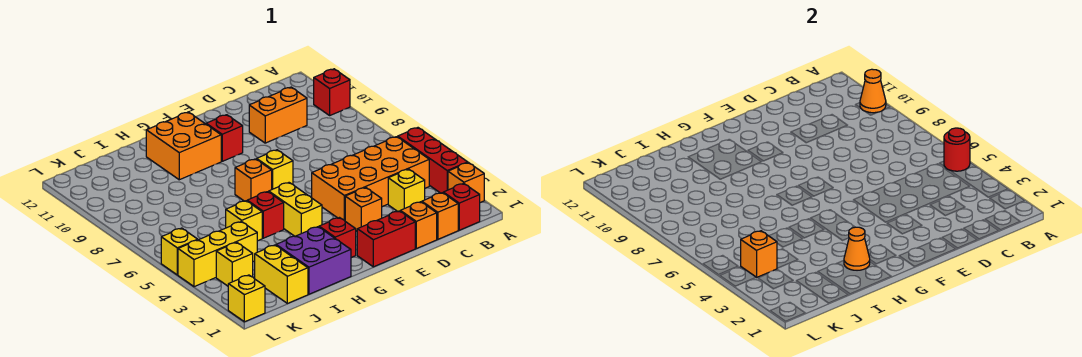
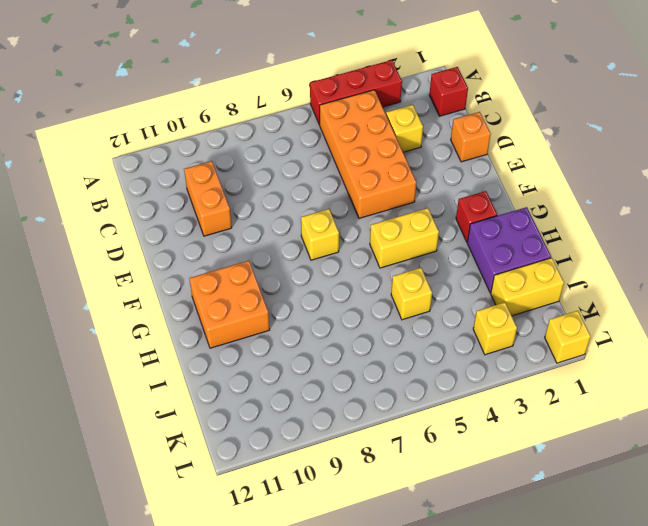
none -> orange 1x1 brick [448,163,484,203]
none -> red 1x1 brick [314,69,350,115]
none -> orange 1x1 brick [422,193,458,239]

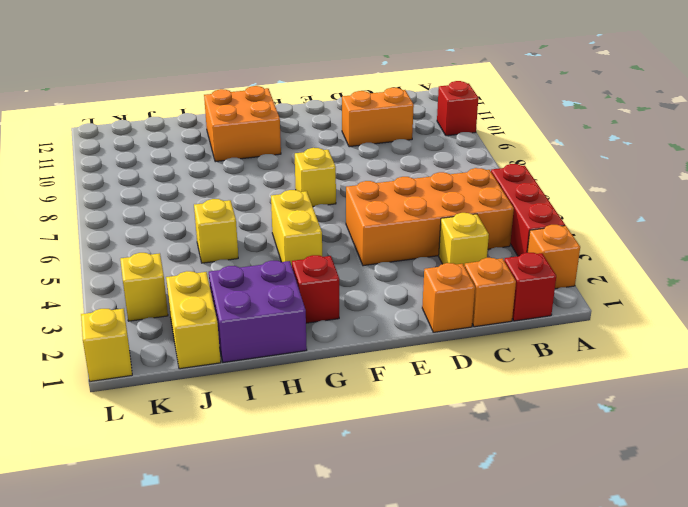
none -> red 1x2 brick [357,211,415,267]
none -> orange 1x1 brick [345,187,382,231]
none -> red 1x1 brick [206,115,243,161]

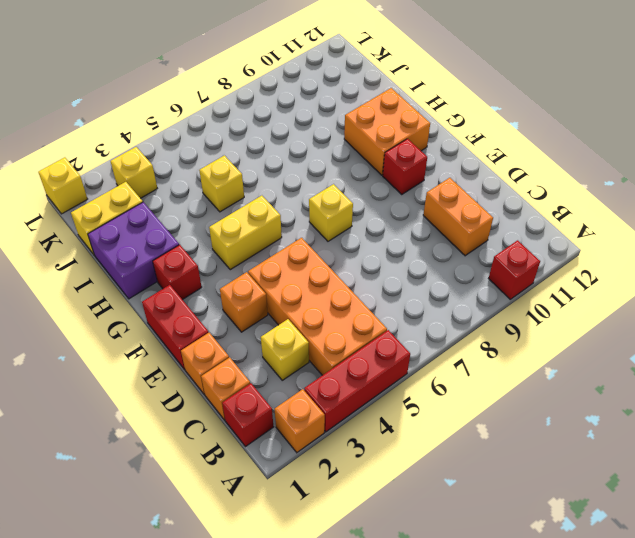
none -> orange 1x1 brick [235,159,272,201]
none -> red 1x1 brick [247,192,284,238]
none -> yellow 1x3 brick [178,221,257,287]

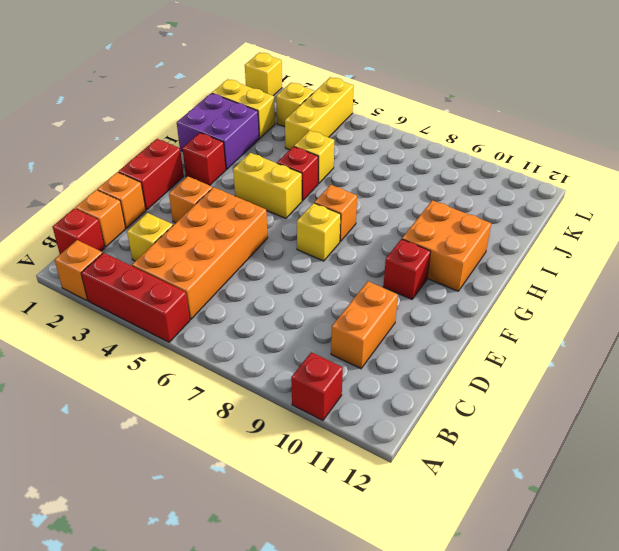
none -> yellow 1x1 brick [161,228,198,275]
none -> red 1x1 round brick [944,128,970,171]
none -> orange 1x1 cone [860,69,886,113]

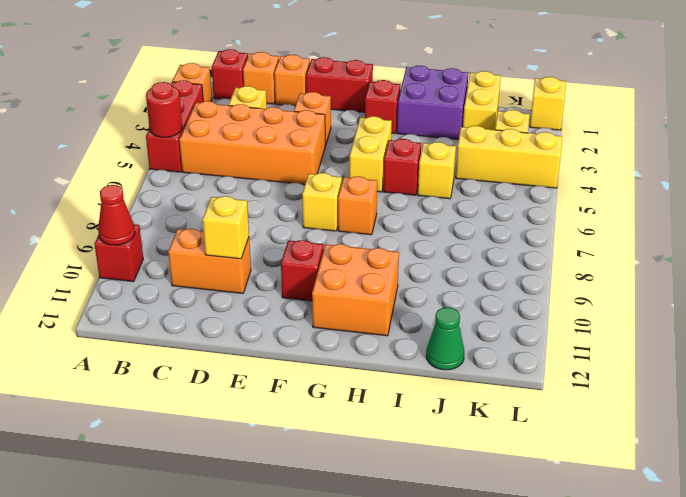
red 1x1 cone [98,185,135,245] -> orange 1x1 cone [860,69,886,113]
yellow 1x1 brick [203,196,249,259] -> yellow 1x1 brick moved to [161,228,198,275]
green 1x1 cone [426,307,464,370] -> none
none -> orange 1x1 cone [844,227,870,270]
none -> orange 1x1 brick [741,231,777,277]

